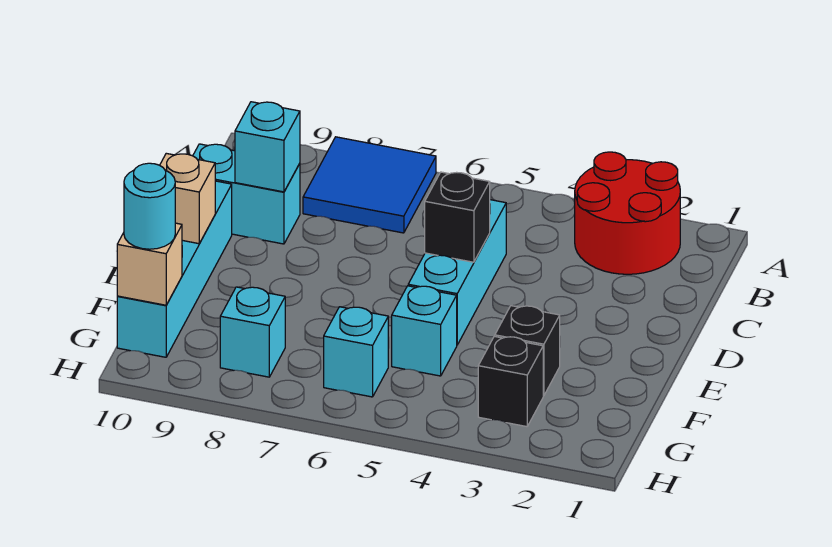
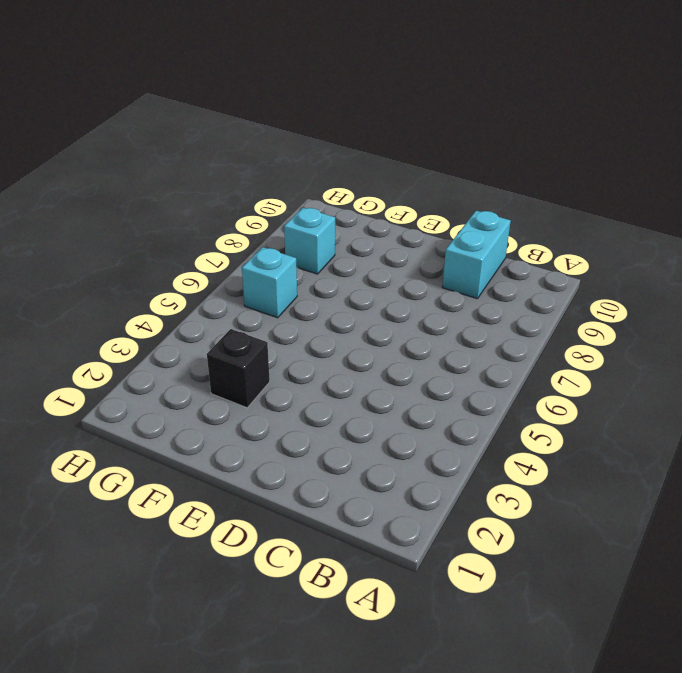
none -> red 2x2 round brick [575,152,680,274]
none -> blue 2x2 tile [303,137,436,233]
none -> cyan 1x3 brick [408,200,506,345]

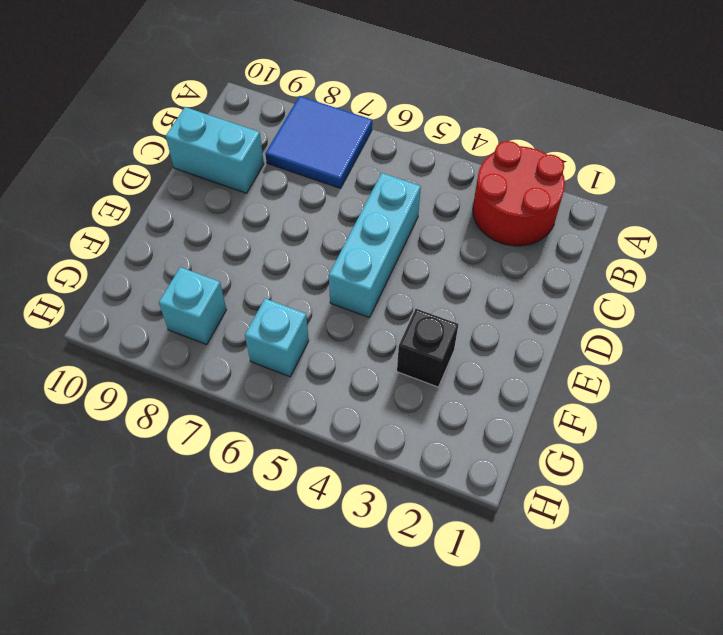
none -> cyan 1x4 brick [117,181,232,357]
none -> cyan 1x1 brick [392,286,457,376]
none -> black 1x1 brick [478,336,543,427]

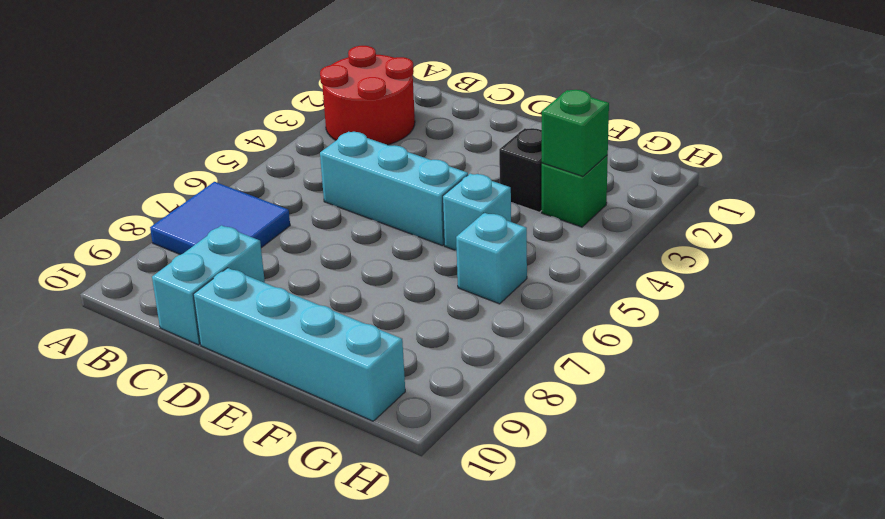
green 1x1 brick [542,155,608,227] -> black 1x1 brick [478,336,543,427]
green 1x1 brick [542,90,609,176] -> none
none -> cyan 1x1 brick [220,287,285,377]
none -> cyan 1x1 brick [235,102,300,192]
none -> black 1x1 brick [425,172,490,262]

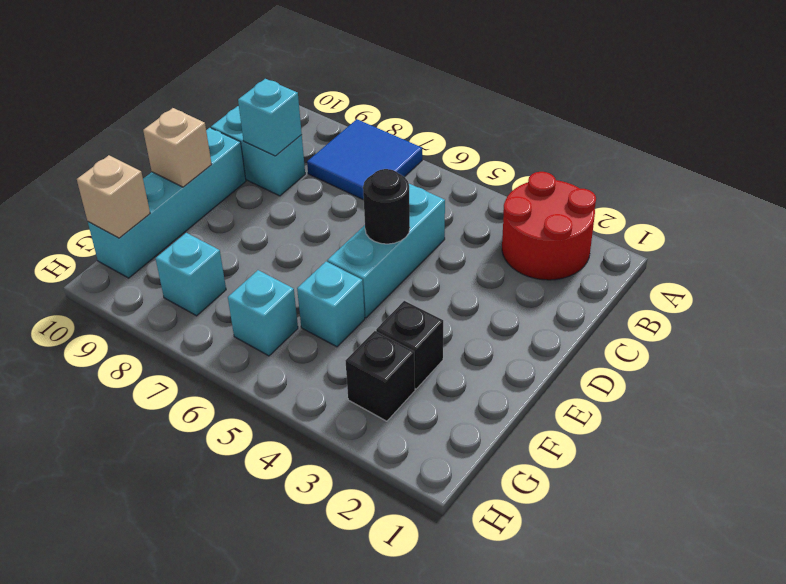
black 1x1 round brick [363,169,410,244] -> black 1x1 brick [425,172,490,262]
none -> cyan 1x1 round brick [124,163,175,249]

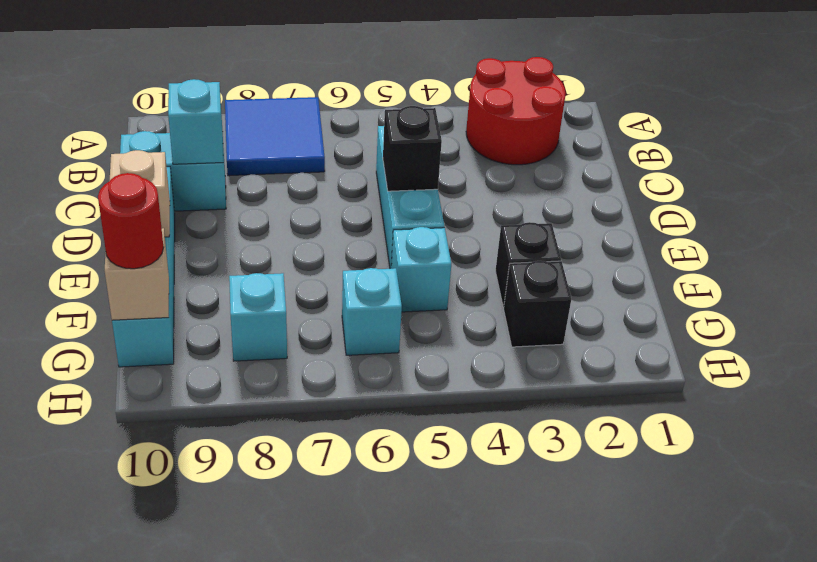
red 1x1 round brick [98,173,164,269] -> cyan 1x1 round brick [124,163,175,249]

